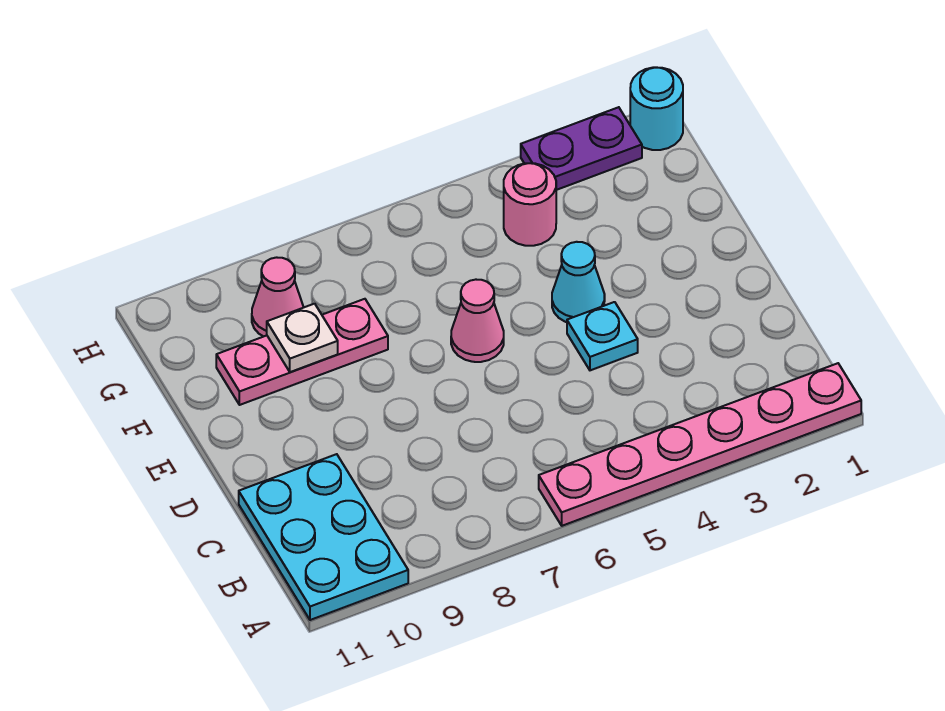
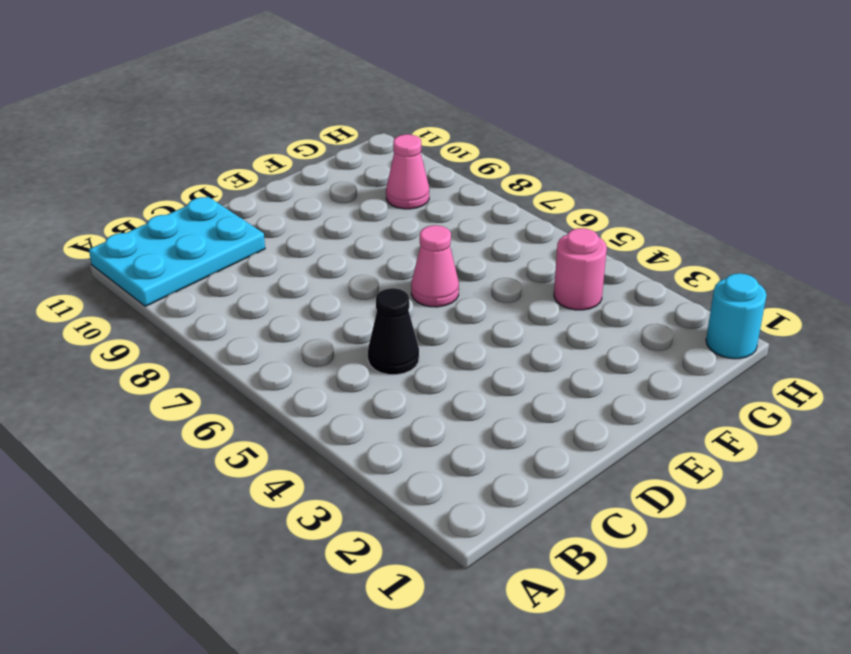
black 1x1 cone [368,288,419,375] -> none
none -> pink 1x6 plate [539,363,861,526]
none -> cyan 1x1 plate [567,302,638,370]

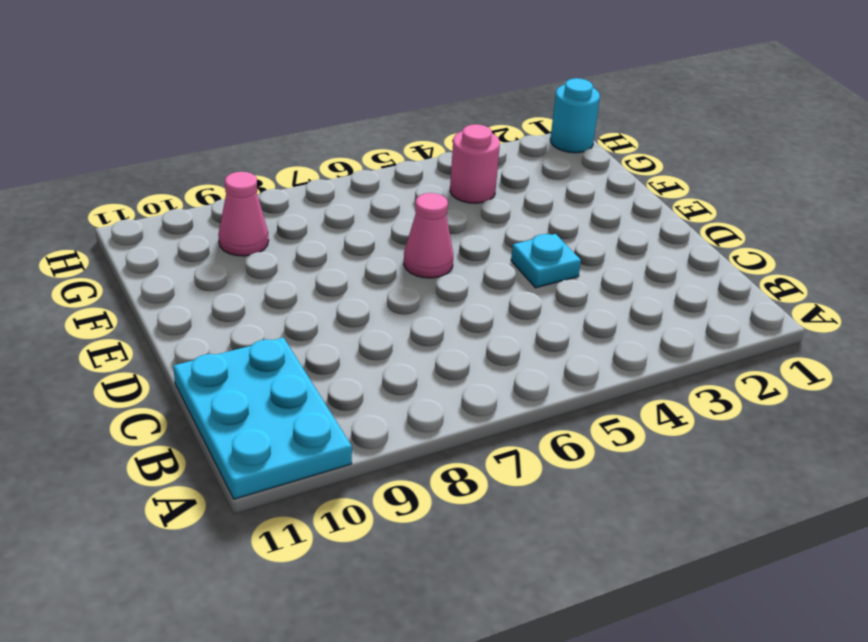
none -> pink 1x6 plate [539,363,861,526]
none -> cyan 1x1 cone [552,242,605,322]

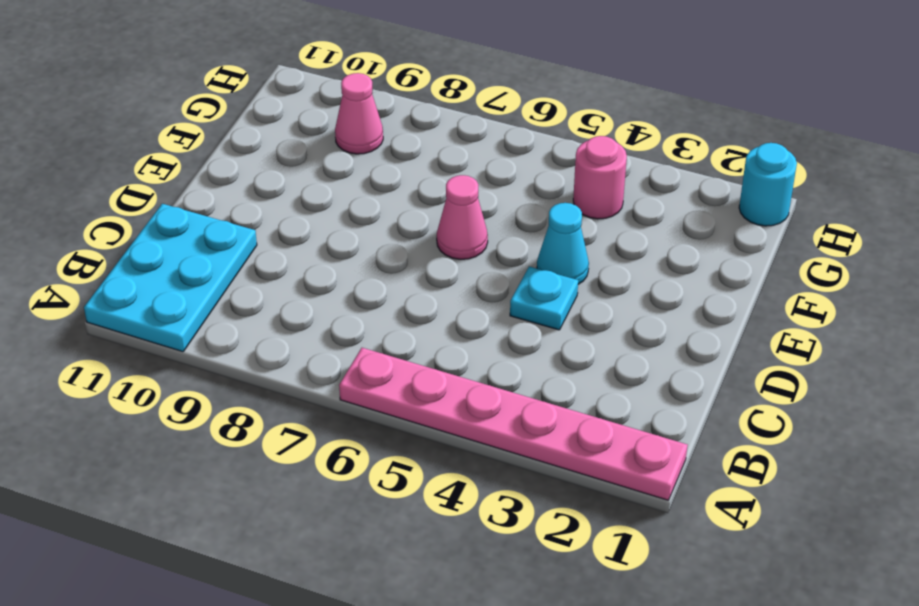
none -> pink 1x3 plate [216,299,388,405]
none -> purple 1x2 plate [521,107,642,190]

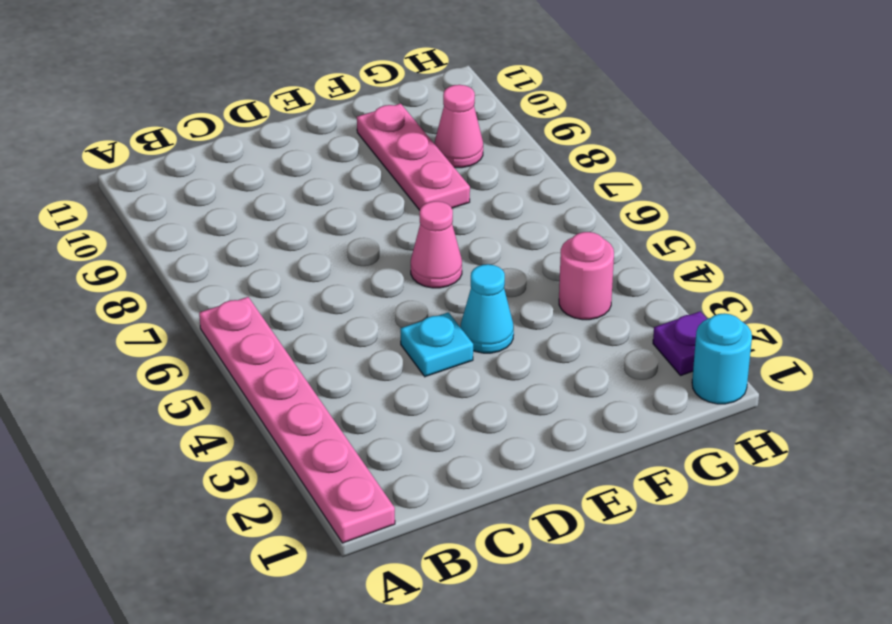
purple 1x1 plate [653,311,707,376] -> purple 1x2 plate [521,107,642,190]
none -> cyan 2x3 plate [239,454,408,620]
none -> white 1x1 plate [267,304,338,372]

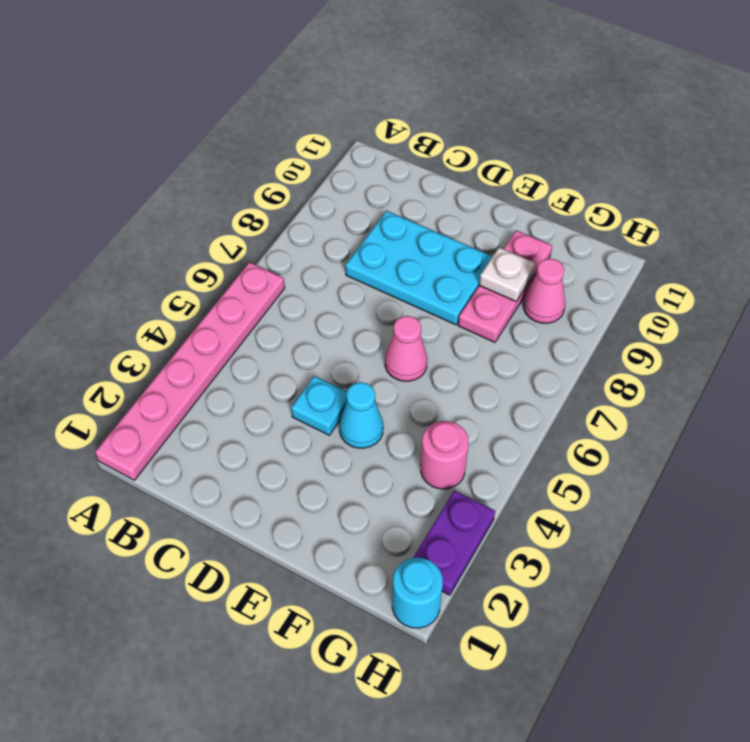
cyan 2x3 plate [346,211,493,325] -> cyan 2x3 plate moved to [239,454,408,620]

